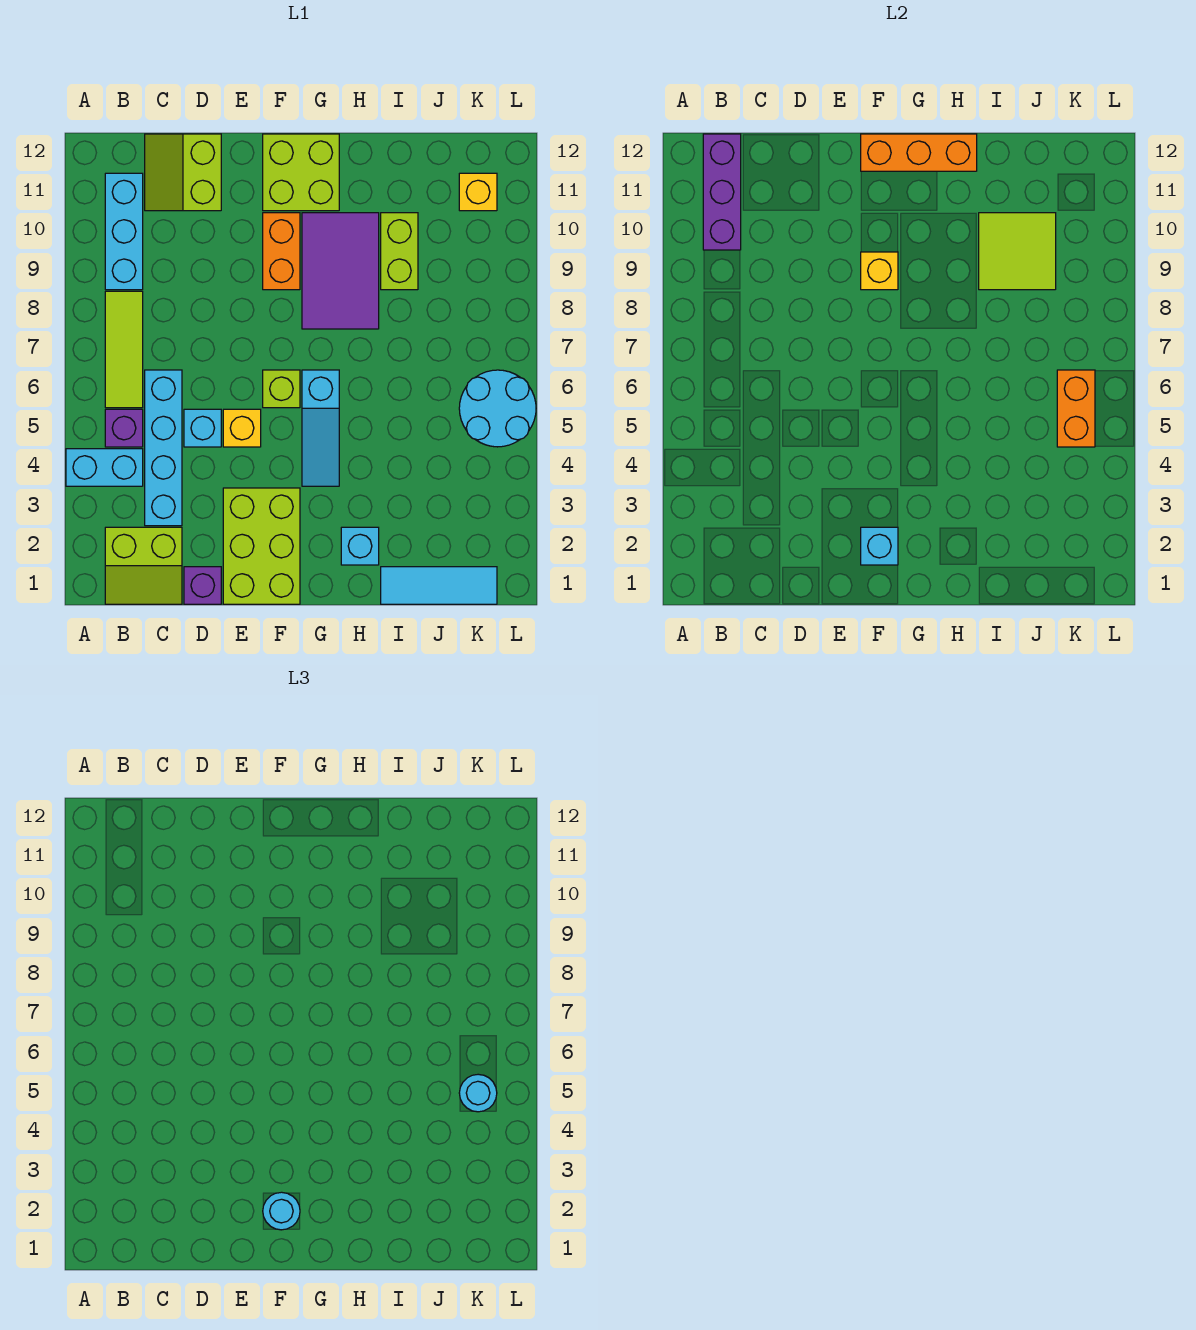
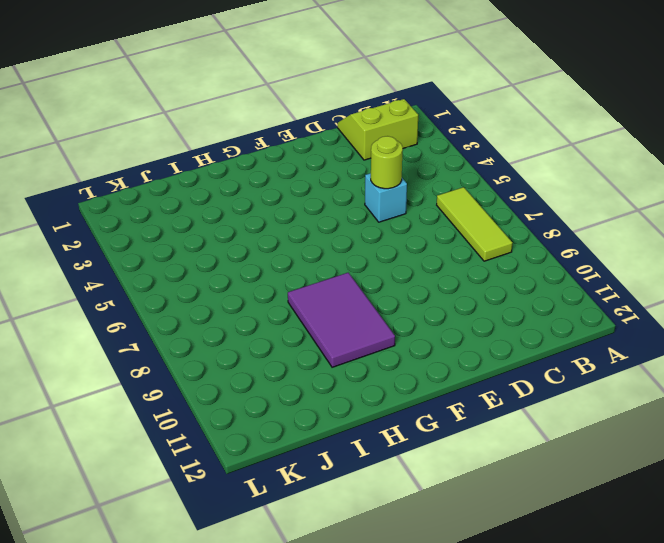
lime 1x1 round brick [371,136,403,189] -> none
none -> cyan 1x2 brick [66,449,143,486]
none -> purple 1x1 brick [105,409,143,447]
none -> cyan 1x3 brick [105,173,143,290]

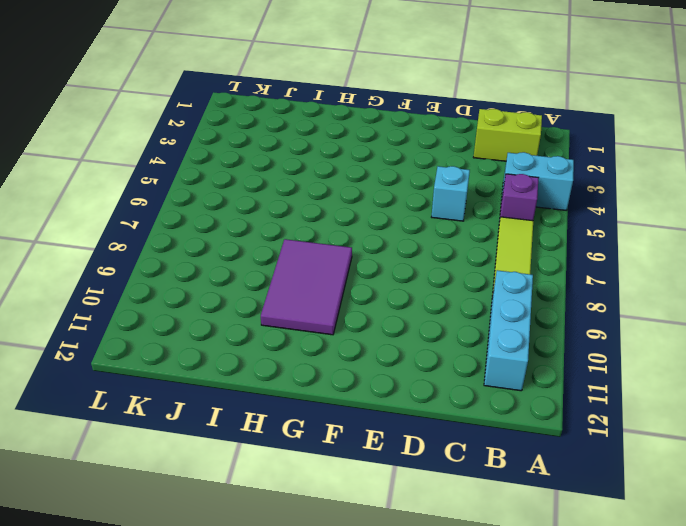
none -> cyan 1x4 brick [145,370,182,526]
none -> lime 2x2 slope [145,134,221,211]
none -> purple 1x1 brick [184,567,221,604]

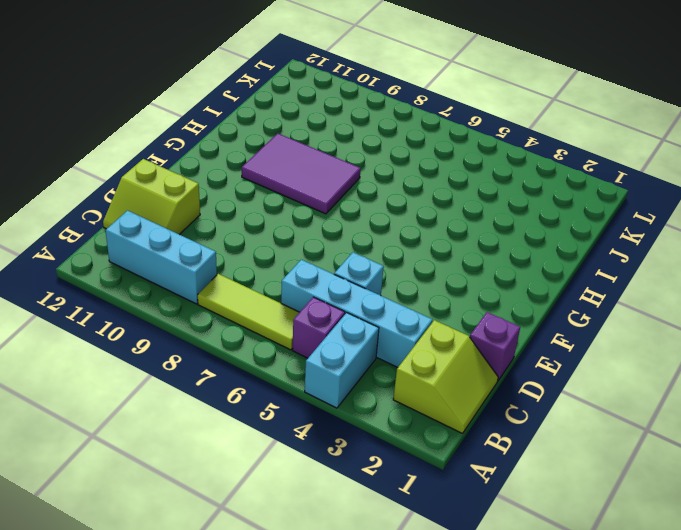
none -> lime 2x3 brick [223,488,300,604]
none -> yellow 1x1 brick [223,409,261,447]
none -> lime 1x1 brick [263,370,300,408]

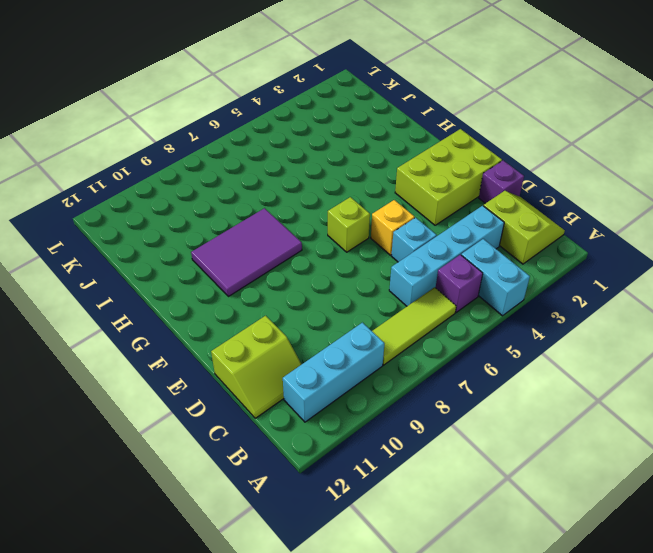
none -> orange 1x2 brick [263,213,300,290]
none -> lime 2x2 brick [263,134,339,211]
none -> cyan 1x3 slope [302,370,339,486]

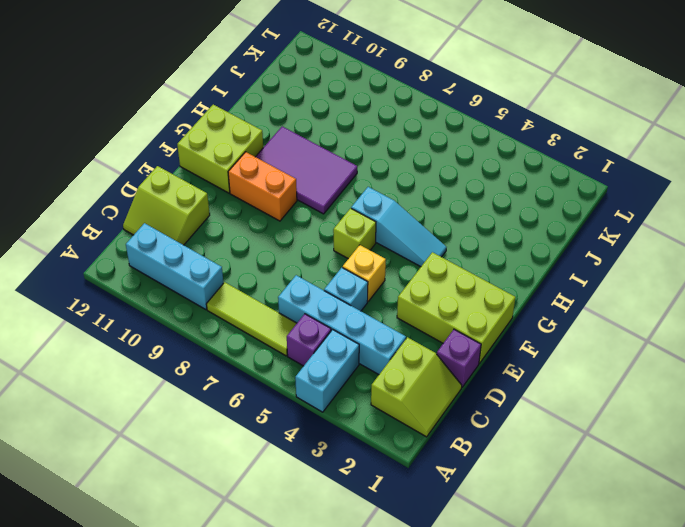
none -> cyan 1x1 brick [341,527,379,565]
none -> cyan 1x3 tile [381,567,497,604]
none -> lime 1x2 brick [381,213,418,290]

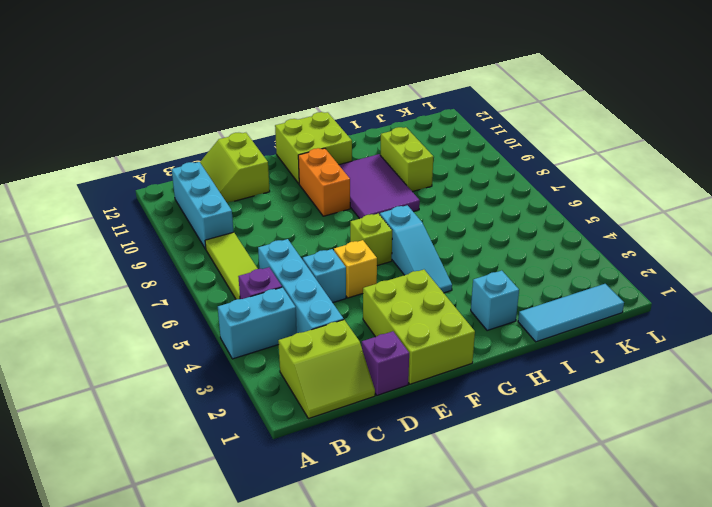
none -> cyan 2x2 round brick [459,370,536,447]
none -> yellow 1x1 brick [459,173,497,211]
none -> purple 1x3 brick [703,134,741,250]

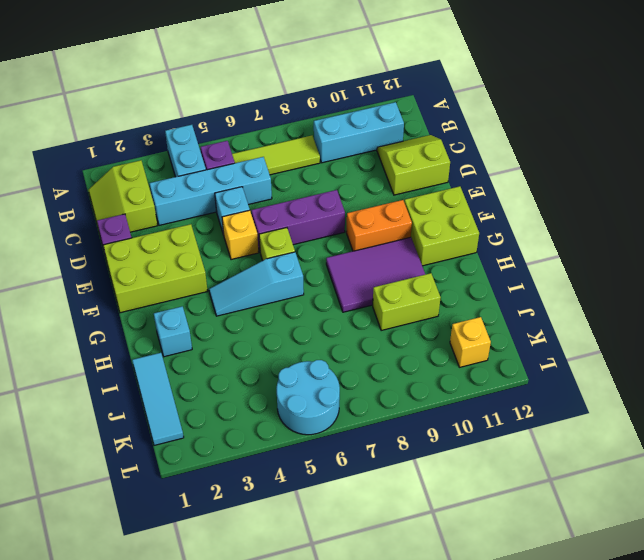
purple 1x3 brick [251,190,345,251] -> purple 1x3 brick moved to [703,134,741,250]
none -> cyan 1x1 brick [861,527,898,565]
none -> yellow 1x1 brick [861,252,898,290]
none -> orange 1x3 brick [861,134,977,171]

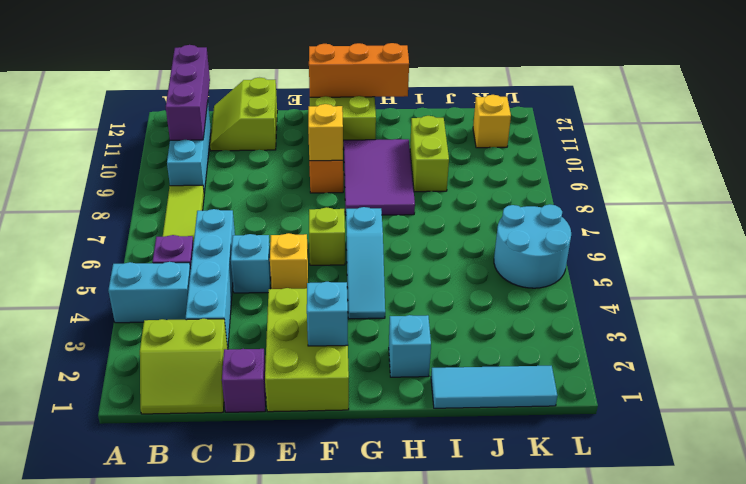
none -> lime 2x2 tile [979,213,1056,290]
none -> orange 1x2 brick [1057,370,1095,447]
none -> cyan 1x1 round brick [263,1192,300,1230]

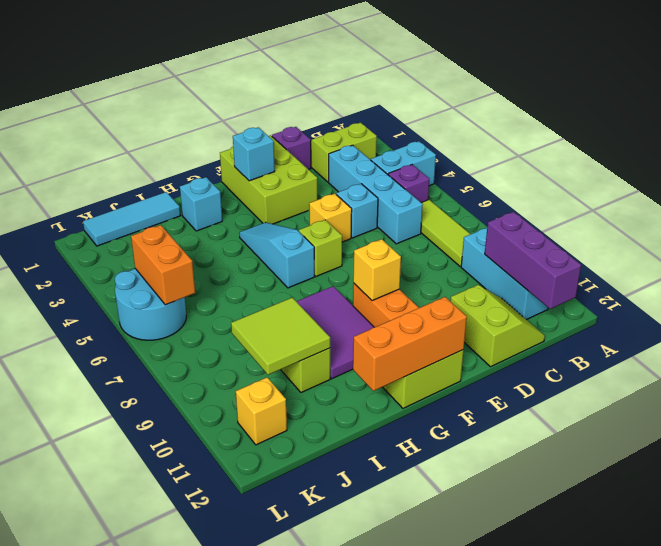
none -> cyan 1x1 round brick [263,1192,300,1230]
none -> cyan 1x1 round brick [459,1074,497,1112]

